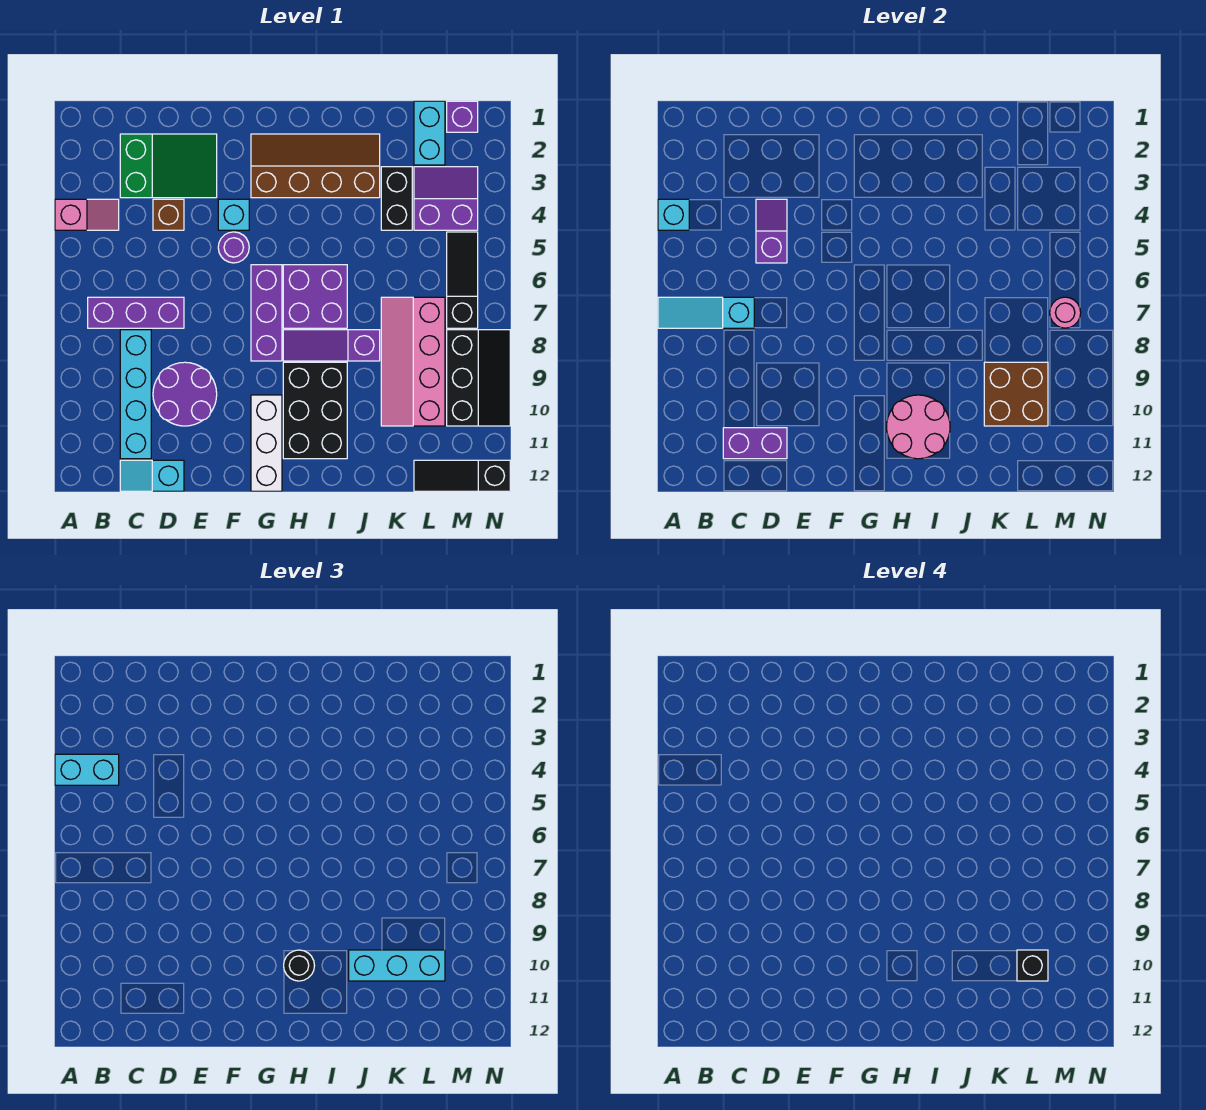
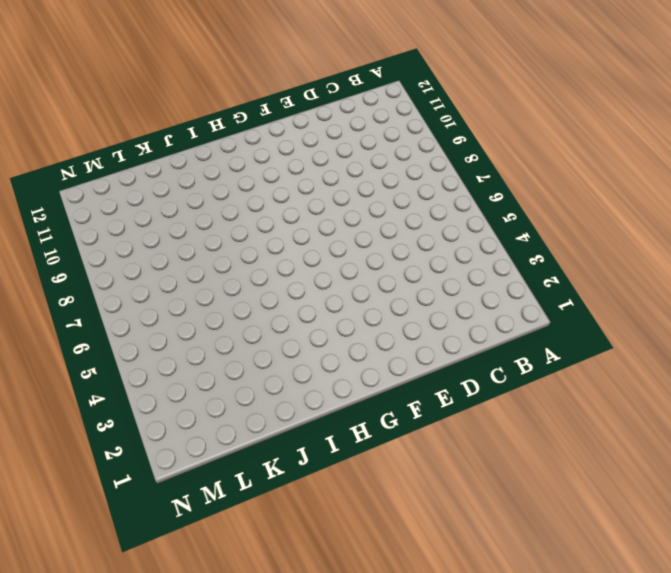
none -> pink 1x2 slope [55,199,119,230]
none -> purple 1x3 brick [88,297,184,328]
none -> green 2x3 slope [120,134,217,198]
none -> cyan 1x4 brick [120,330,151,459]

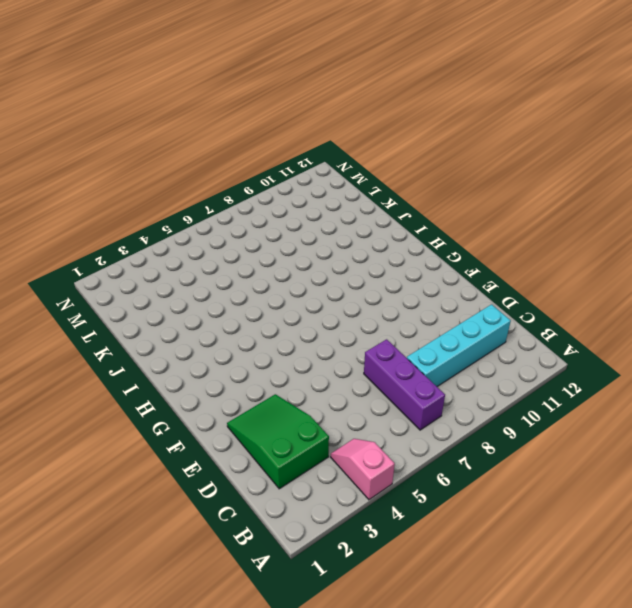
none -> cyan 1x2 slope [120,460,184,491]
none -> brown 1x1 brick [153,199,184,230]
none -> purple 2x2 round brick [153,362,217,426]
none -> cyan 1x1 brick [218,199,249,230]

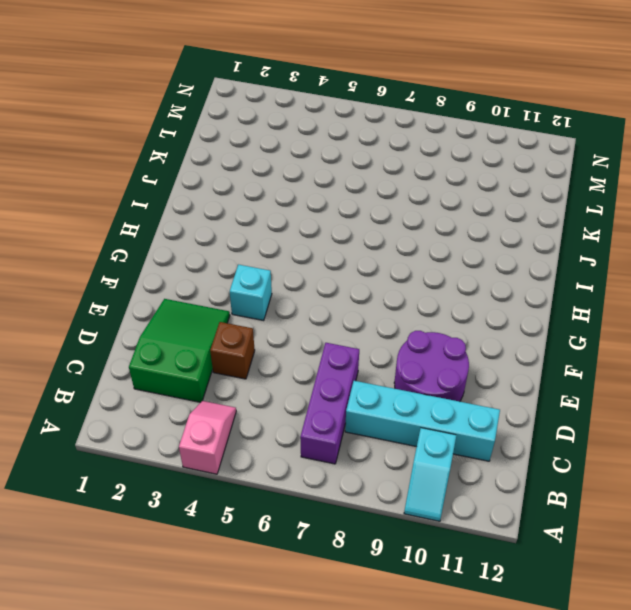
cyan 1x2 slope [404,428,456,521] -> cyan 1x2 slope moved to [120,460,184,491]
none -> purple 1x1 round brick [218,232,249,263]
none -> brown 2x4 slope [251,134,380,198]
none -> purple 1x3 brick [251,265,282,361]
none -> white 1x3 brick [251,395,282,491]

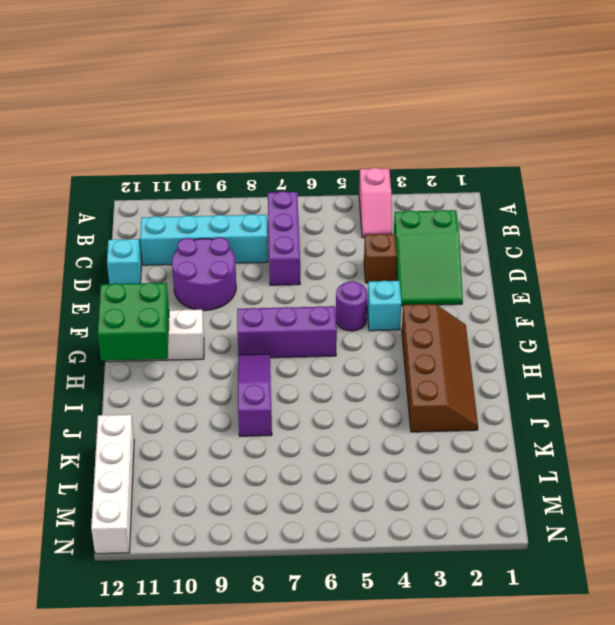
green 2x2 brick [98,283,169,361] -> pink 2x2 round brick [887,395,950,459]
white 1x4 brick [91,414,134,554] -> black 1x3 slope [414,460,510,491]
none -> purple 2x2 brick [283,265,347,328]
none -> black 2x3 brick [283,362,347,459]
none -> black 1x2 brick [381,167,412,230]
none -> pink 2x4 slope [381,297,445,426]

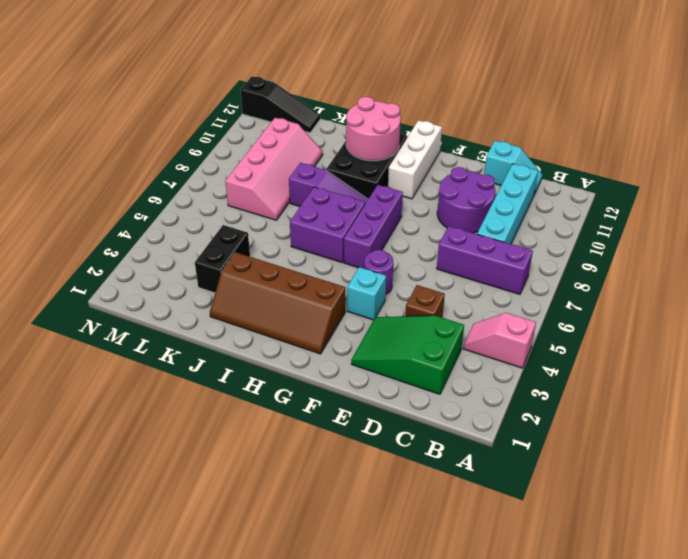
none -> cyan 1x2 brick [414,101,445,165]
none -> purple 2x2 slope [414,167,478,230]
none -> purple 1x1 brick [447,101,478,132]
none -> black 1x3 slope [447,232,478,328]

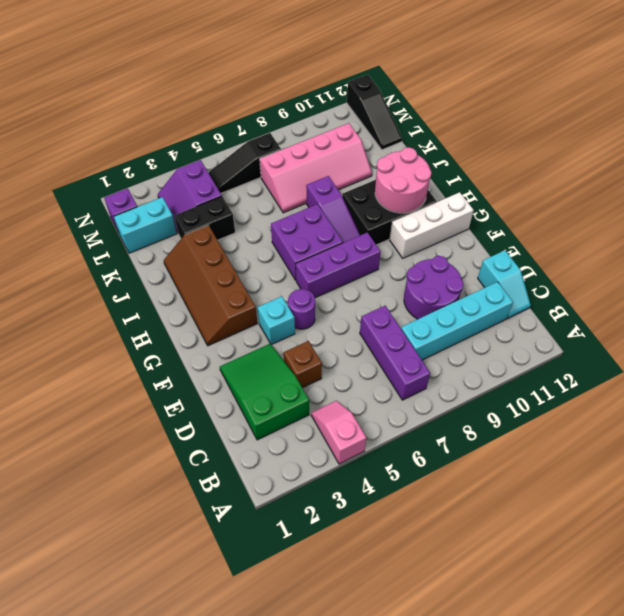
none -> black 2x3 slope [447,330,510,426]
none -> cyan 1x1 brick [658,199,689,230]
none -> cyan 1x3 slope [658,297,754,328]
none -> purple 1x2 brick [723,428,787,459]

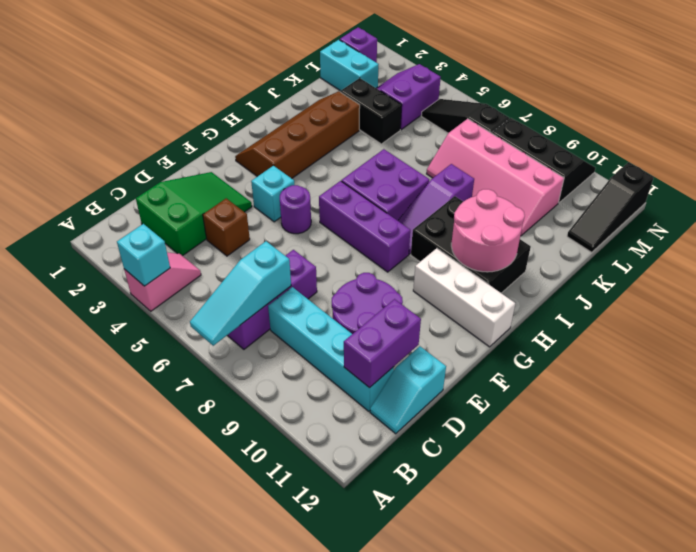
none -> purple 1x2 slope [756,199,787,263]
none -> brown 2x2 brick [984,362,1048,426]
none -> pink 1x1 round brick [1050,297,1081,328]
none -> cyan 1x2 brick [55,754,119,785]

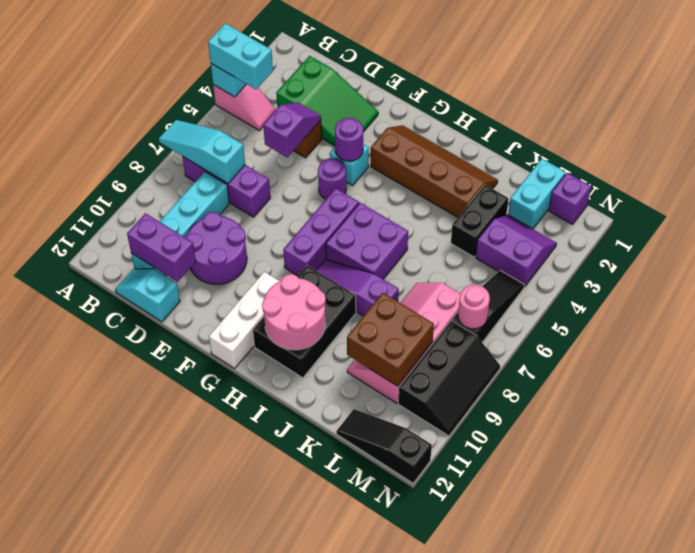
purple 1x1 round brick [335,118,363,161] -> none
none -> black 1x1 round brick [284,950,315,981]
none -> cyan 1x3 brick [349,950,445,981]
none -> black 1x1 brick [1017,950,1048,981]

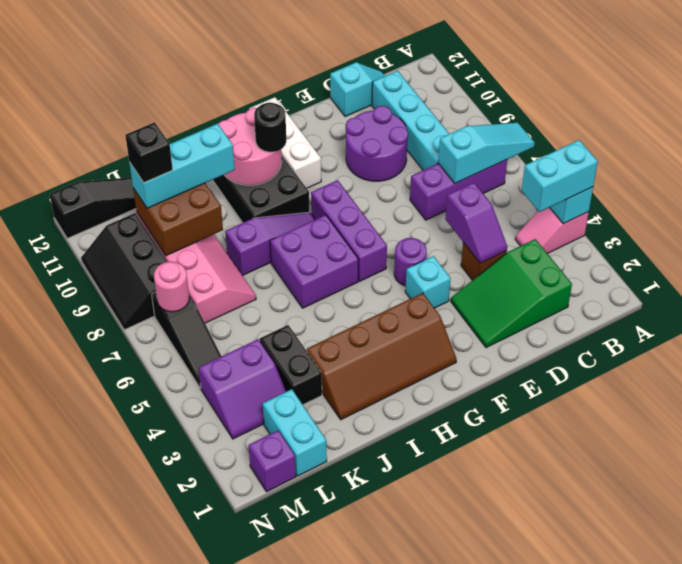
none -> purple 1x2 brick [723,428,787,459]

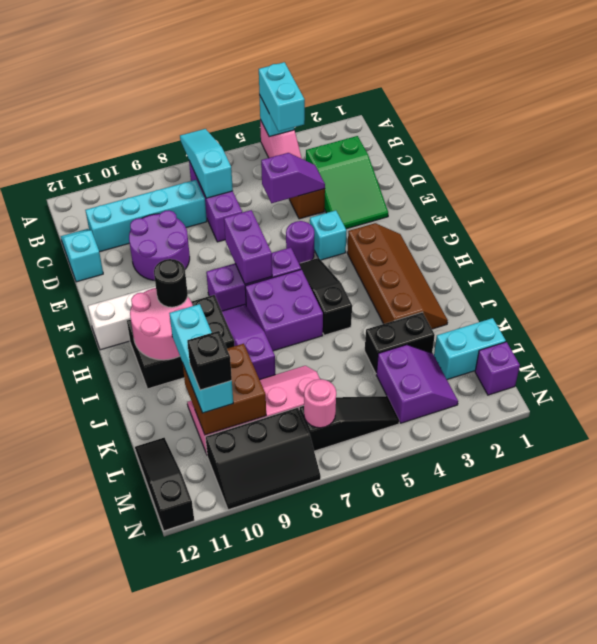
purple 1x2 brick [224,210,272,284] -> purple 1x2 brick moved to [723,428,787,459]
black 1x3 slope [299,258,352,335] -> none

